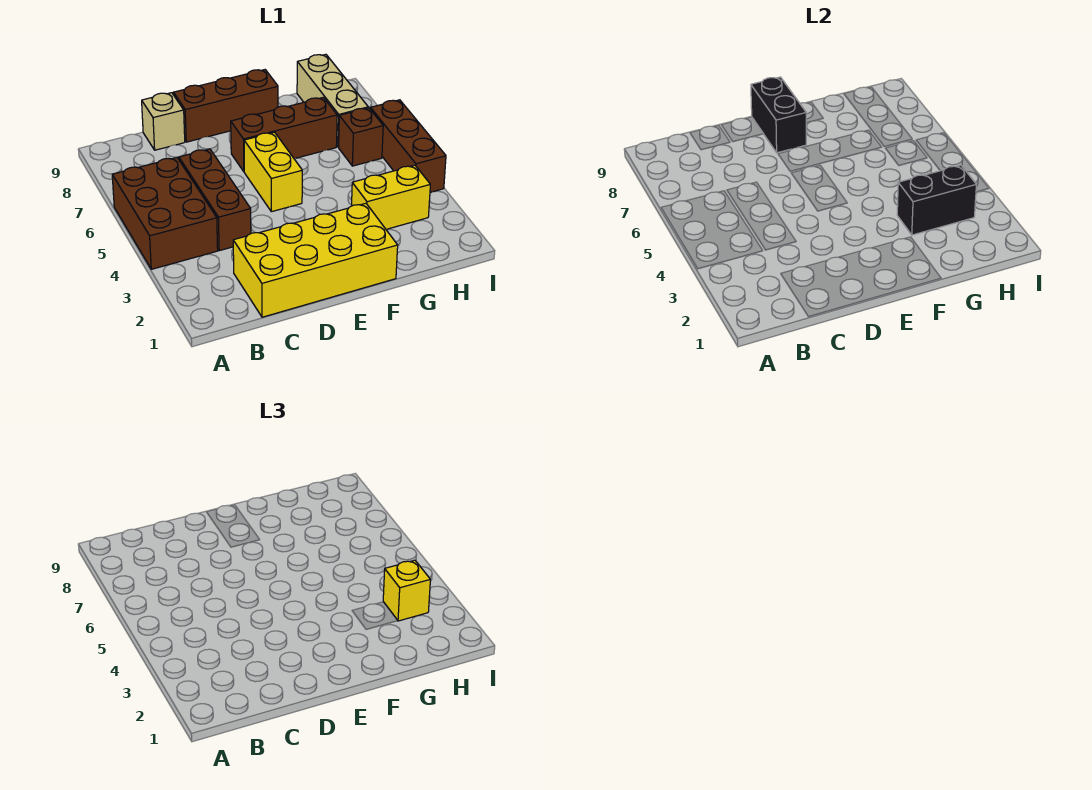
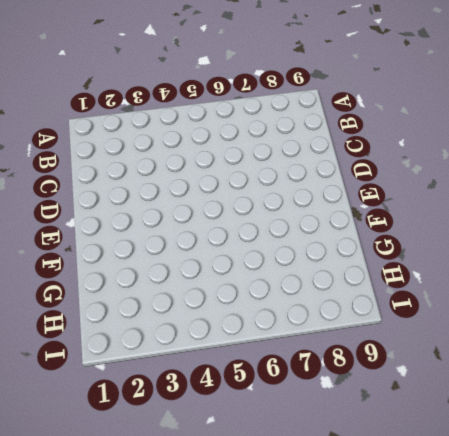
none -> brown 2x3 brick [112,158,218,269]
none -> yellow 2x4 brick [233,203,398,317]
none -> brown 1x3 brick [179,149,251,251]

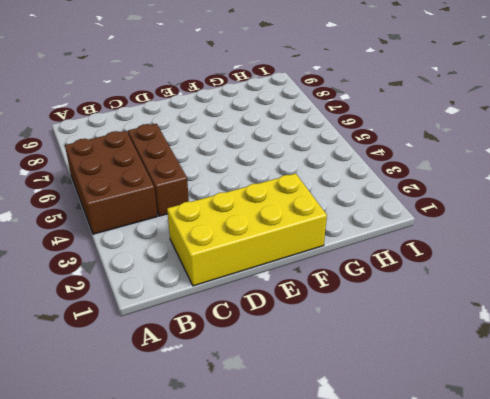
none -> tan 1x1 brick [142,93,185,150]
none -> brown 1x3 brick [173,70,278,142]
none -> yellow 1x2 brick [244,132,302,212]

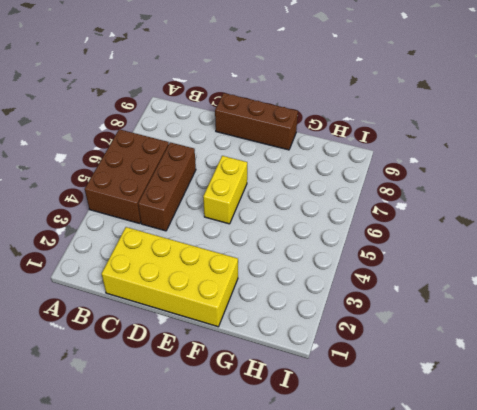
none -> tan 1x1 brick [142,93,185,150]
none -> brown 1x3 brick [231,97,337,172]
none -> yellow 1x2 brick [352,165,430,229]

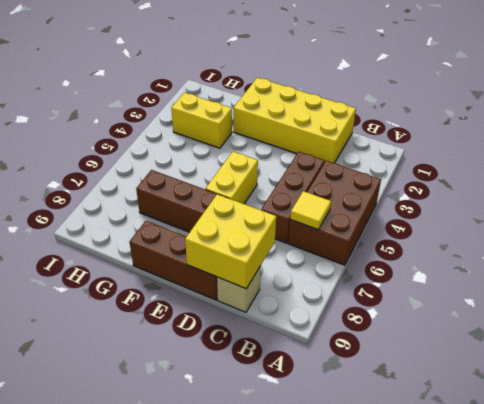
yellow 1x1 tile [290,191,331,230] -> none
yellow 2x2 brick [185,194,276,289] -> none
none -> brown 1x1 brick [339,108,383,166]
none -> tan 1x3 brick [297,54,368,147]
none -> brown 1x3 brick [370,100,446,192]

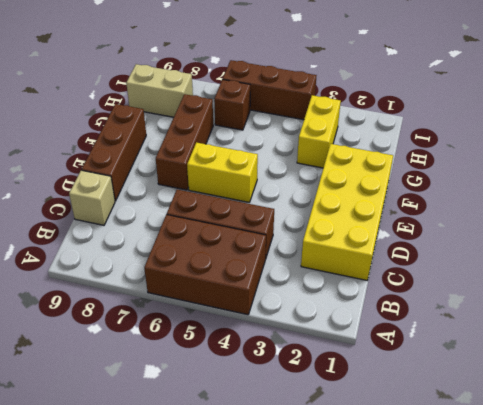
tan 1x2 brick [126,64,193,117] -> tan 1x3 brick [297,54,368,147]
none -> black 1x2 brick [751,77,806,153]
none -> black 1x2 brick [897,165,976,235]
none -> yellow 1x1 brick [383,560,430,621]

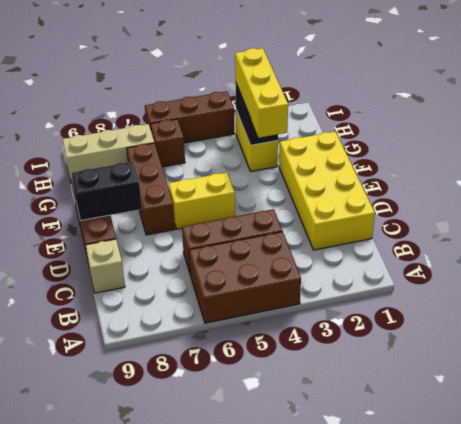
yellow 1x3 brick [235,48,288,138] -> yellow 1x1 brick [383,560,430,621]

